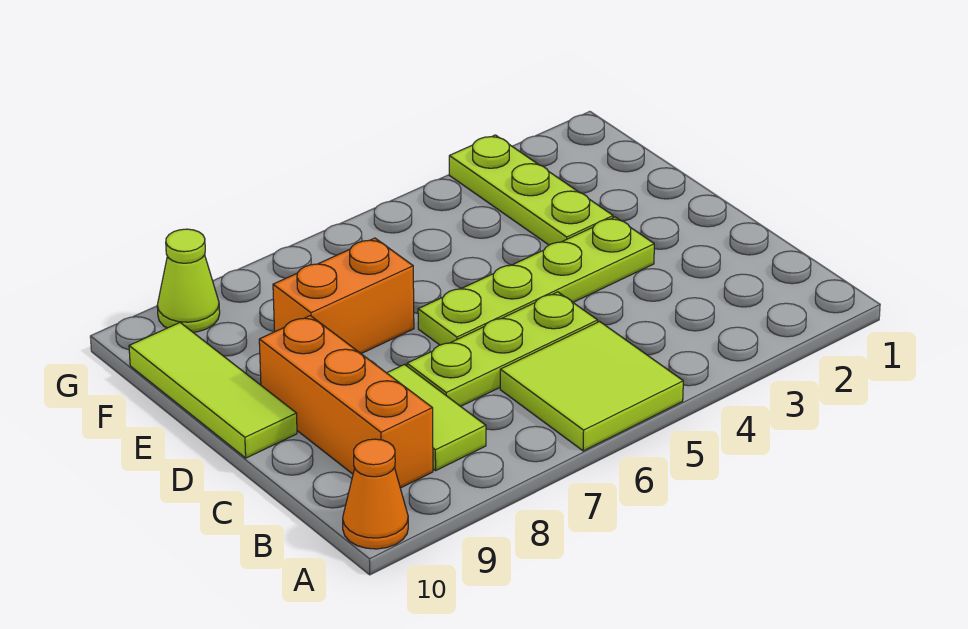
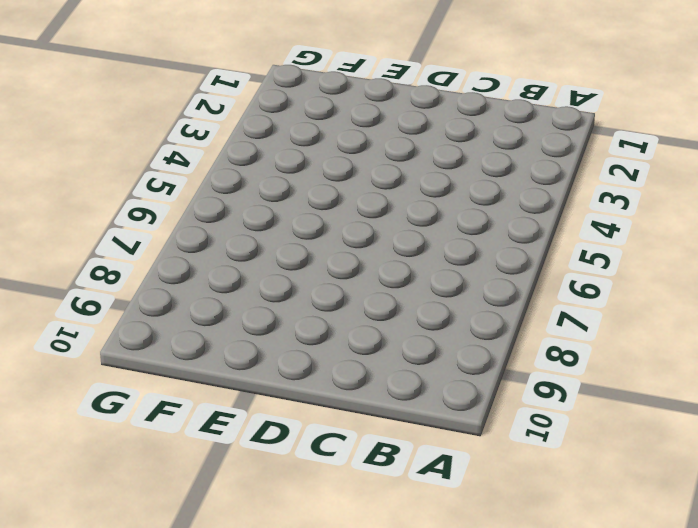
none -> lime 2x2 tile [500,322,683,451]
none -> orange 1x1 cone [343,439,408,549]

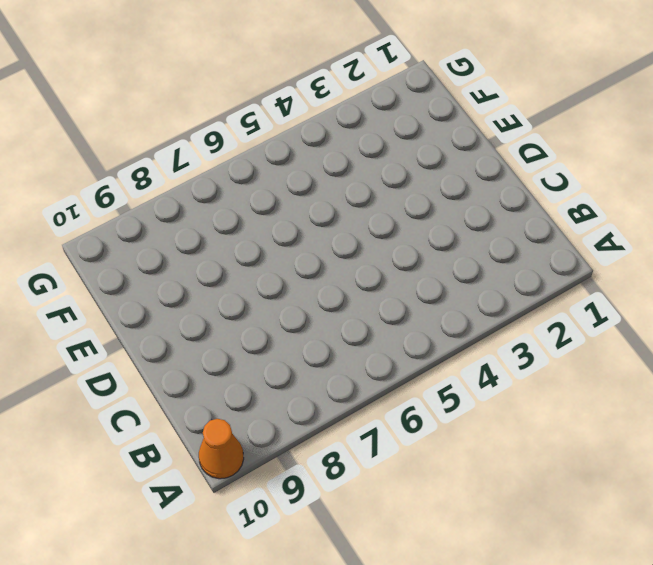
none -> lime 2x2 tile [500,322,683,451]
none -> lime 1x2 tile [387,365,486,470]

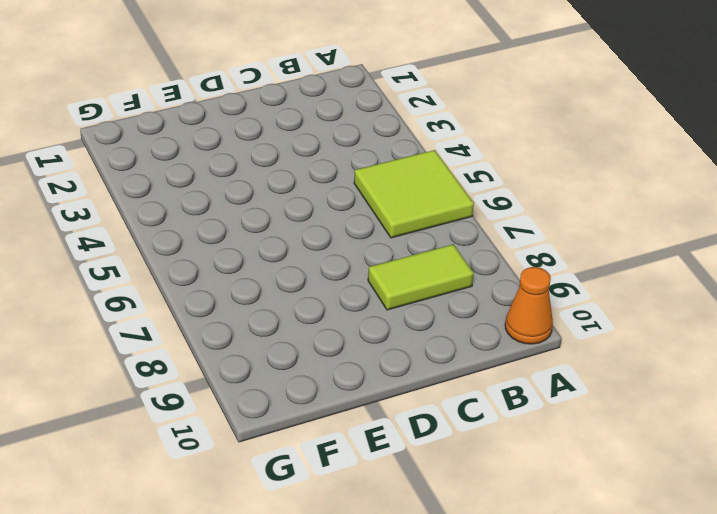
none -> orange 1x3 brick [259,316,433,488]
none -> lime 1x3 plate [407,292,598,406]

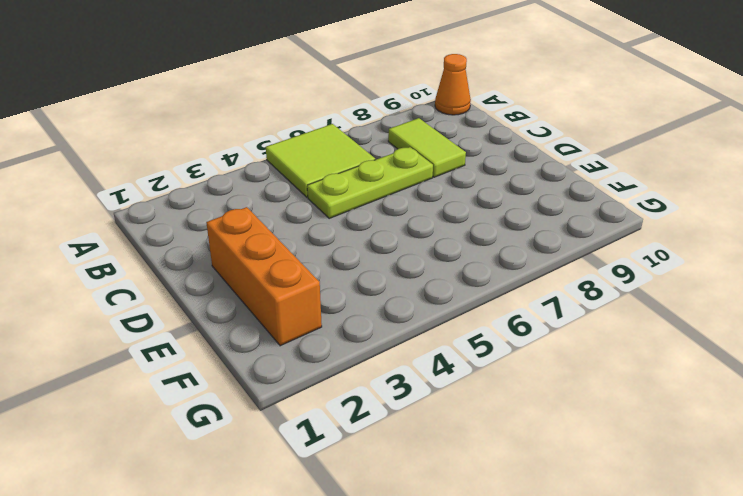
orange 1x3 brick [206,207,322,346] -> orange 1x3 brick moved to [259,316,433,488]
none -> lime 1x4 plate [418,217,654,345]
none -> lime 1x3 tile [129,323,297,458]

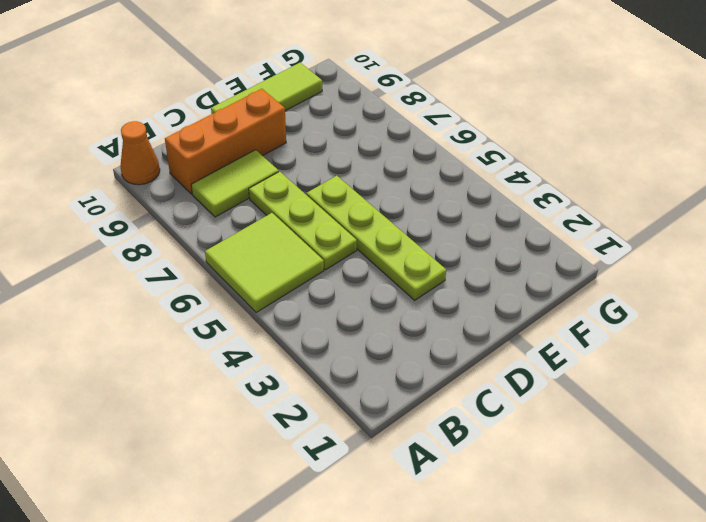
none -> lime 1x3 plate [449,135,613,245]
none -> orange 1x2 brick [273,238,414,354]

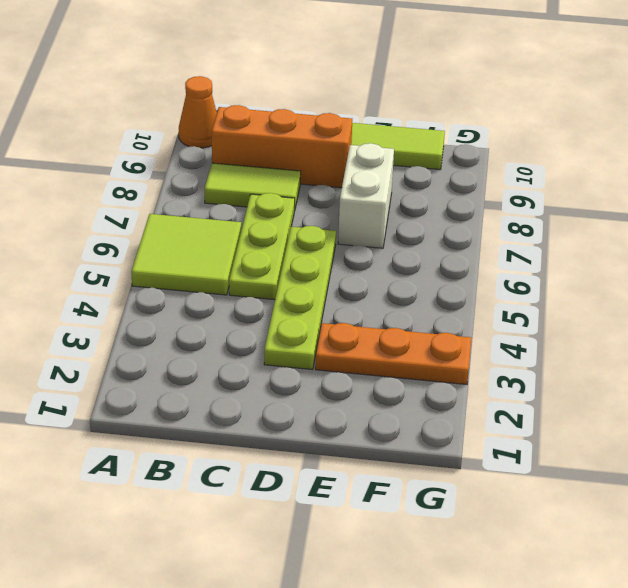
orange 1x3 plate [315,323,471,384] -> lime 1x3 plate [449,135,613,245]
white 1x2 brick [338,143,394,248] -> orange 1x2 brick [273,238,414,354]
none -> lime 1x1 cone [157,229,220,332]

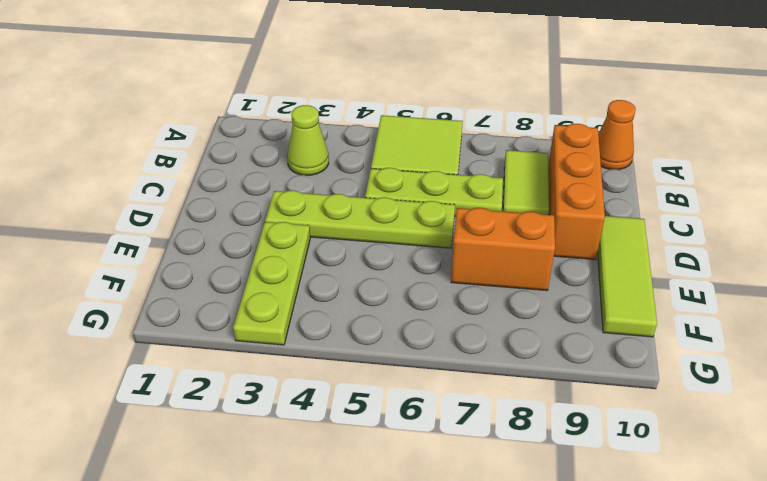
lime 1x1 cone [287,105,329,175] -> lime 1x1 cone moved to [157,229,220,332]

